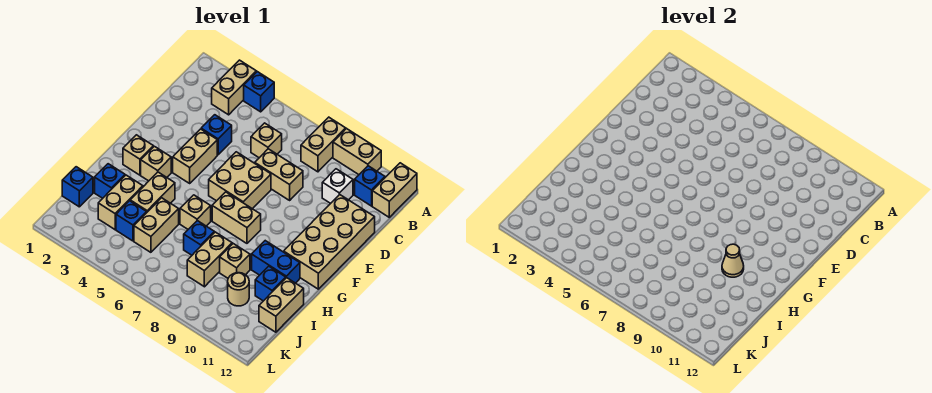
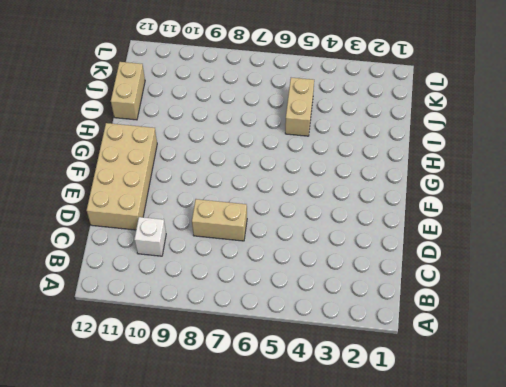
none -> tan 1x2 brick [212,60,256,115]
none -> blue 1x1 brick [244,72,274,112]
none -> tan 1x2 brick [301,117,346,172]
none -> tan 1x2 brick [333,129,381,175]

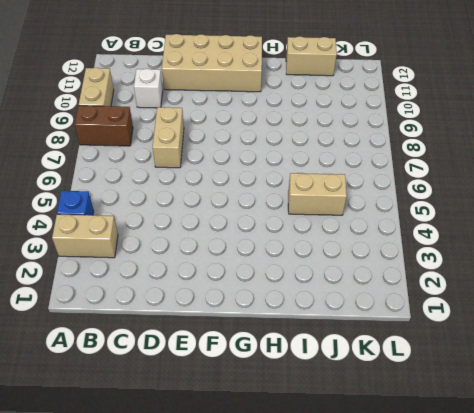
brown 1x2 brick [75,106,133,146] -> tan 1x2 brick [301,117,346,172]
none -> tan 1x2 brick [372,163,417,217]
none -> blue 1x1 brick [355,166,385,206]
none -> tan 1x1 brick [251,123,282,158]
none -> blue 1x1 brick [201,115,232,155]

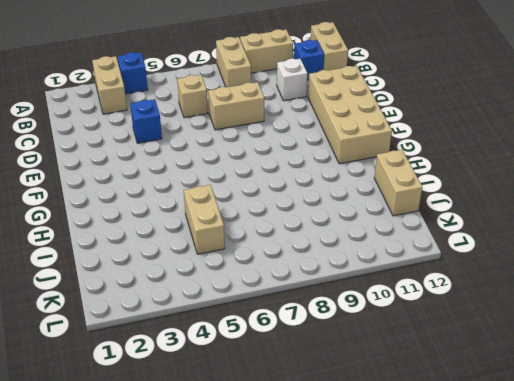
none -> tan 1x2 brick [173,129,217,183]
none -> tan 2x2 brick [209,152,271,209]
none -> tan 1x1 brick [123,135,153,175]
none -> tan 1x1 brick [141,146,171,181]

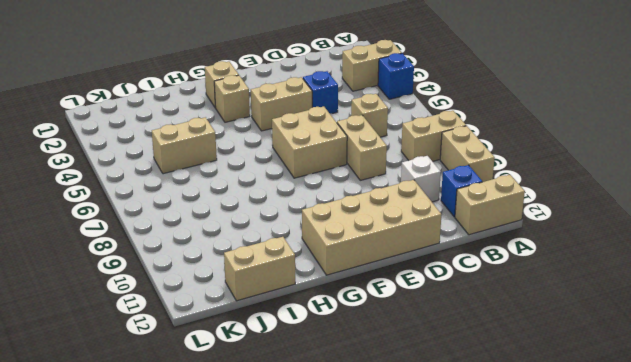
none -> tan 1x2 brick [212,192,261,243]
none -> tan 1x2 brick [130,172,175,212]
none -> tan 1x1 brick [180,195,211,229]
none -> blue 1x2 brick [252,241,300,283]

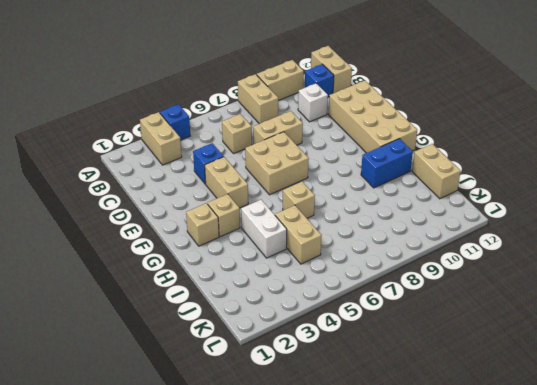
white 1x2 brick [241,200,287,258] -> tan 1x2 brick [130,172,175,212]
none -> tan 1x2 brick [212,192,261,243]
none -> blue 1x1 brick [95,164,125,198]
none -> tan 1x2 brick [98,175,143,230]
none -> blue 1x1 brick [184,221,214,255]

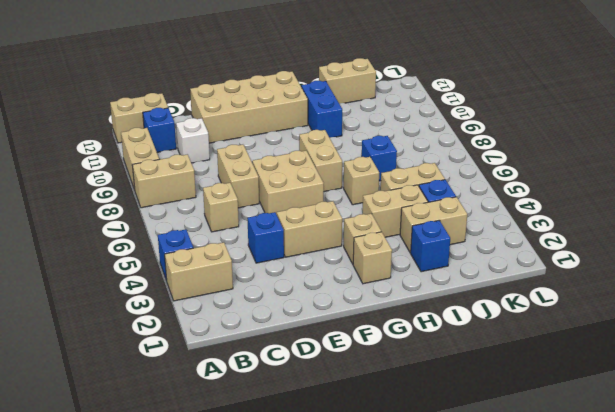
none -> tan 1x2 brick [187,232,232,287]
none -> tan 1x1 brick [220,244,250,278]
none -> blue 1x1 brick [255,266,286,301]
none -> blue 1x1 brick [62,167,93,207]

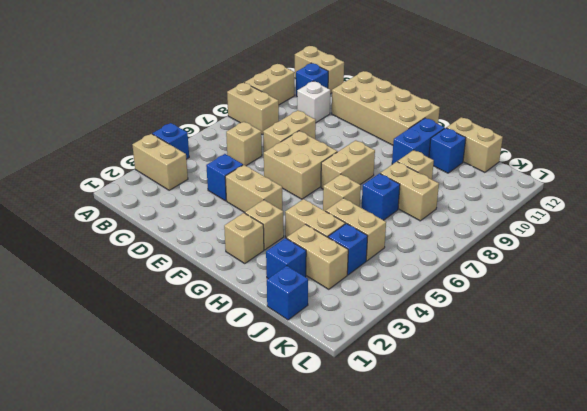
none -> tan 1x1 round brick [228,273,249,306]
none -> tan 1x1 cone [722,244,744,277]

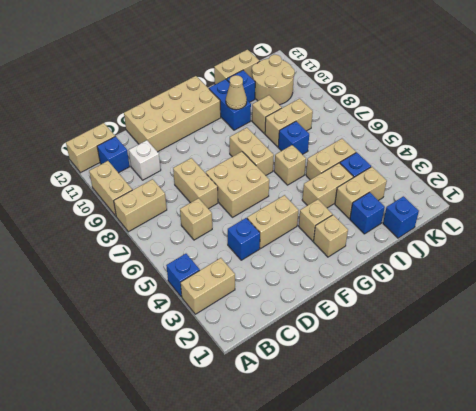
tan 2x2 round brick [252,55,295,105] -> tan 1x1 round brick [228,273,249,306]

